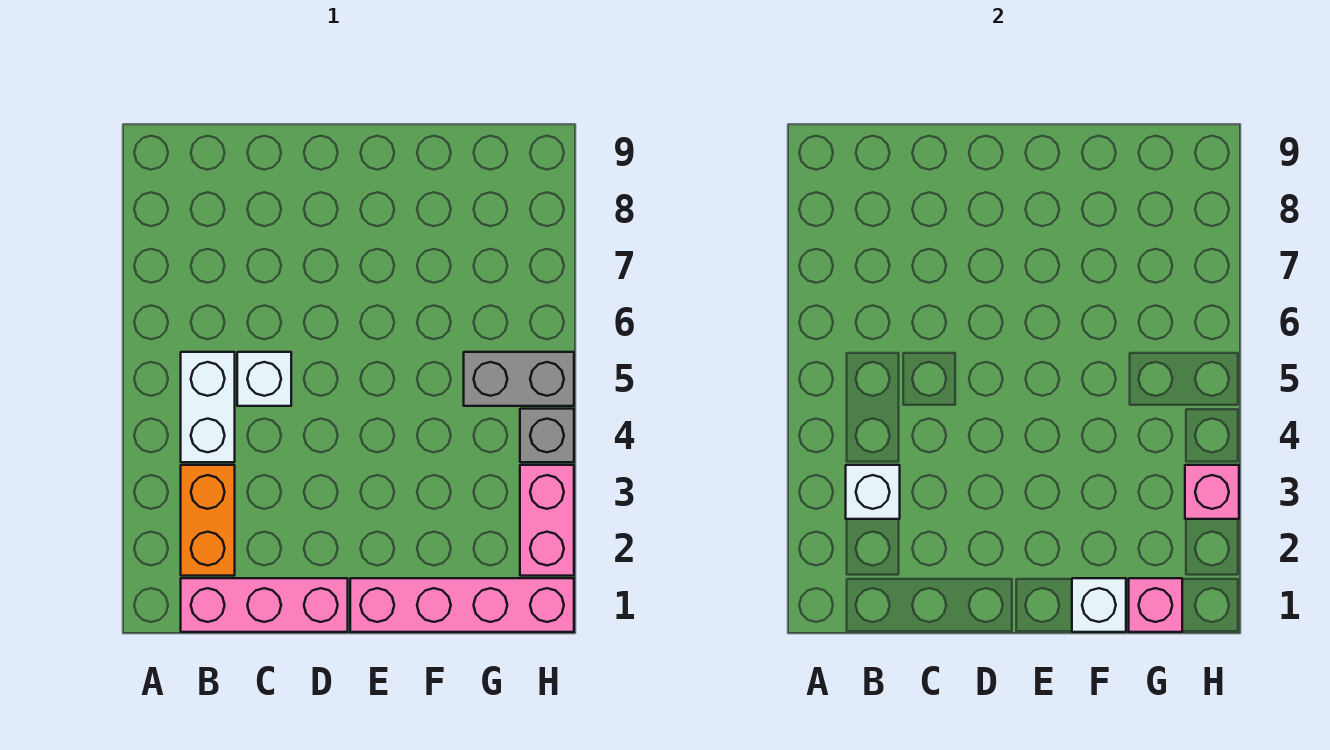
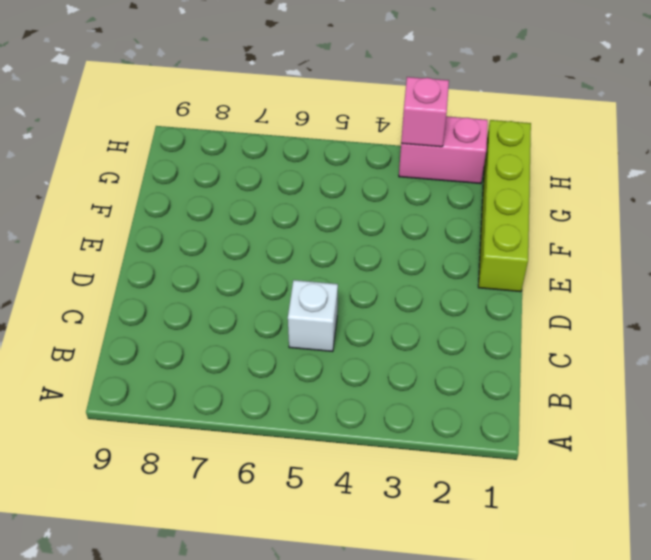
lime 1x4 brick [478,120,531,292] -> pink 1x4 brick [350,578,574,632]
none -> pink 1x3 brick [181,578,348,632]
none -> orange 1x2 brick [181,465,235,576]
none -> white 1x2 brick [181,352,235,462]

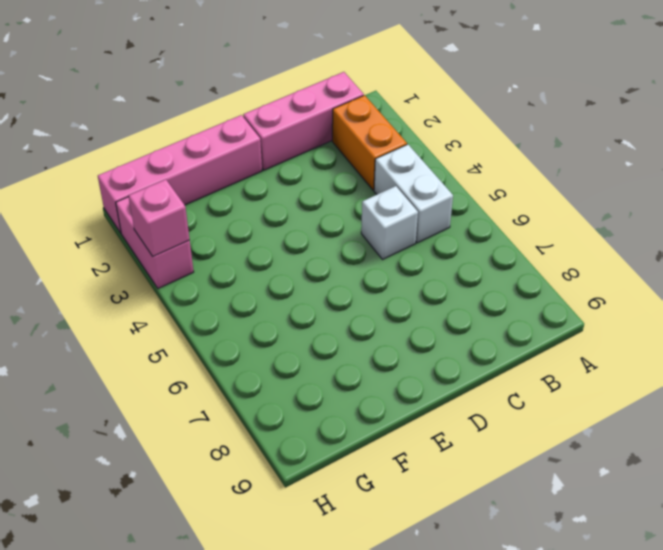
none -> grey 1x2 brick [464,352,574,406]
none -> grey 1x1 brick [520,409,574,462]
none -> white 1x1 brick [846,465,900,519]

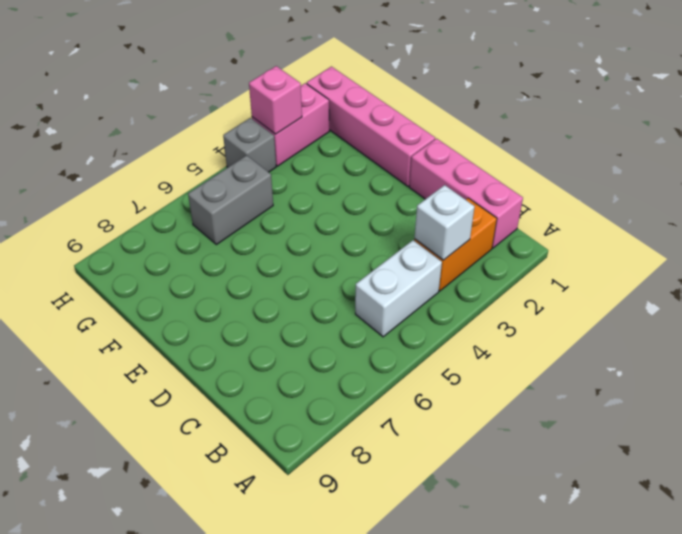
grey 1x2 brick [188,155,273,245] -> grey 1x2 brick turned to [464,352,574,406]
none -> white 1x1 brick [237,352,291,406]
none -> white 1x1 brick [1072,578,1126,632]
none -> pink 1x1 brick [1129,578,1182,632]

